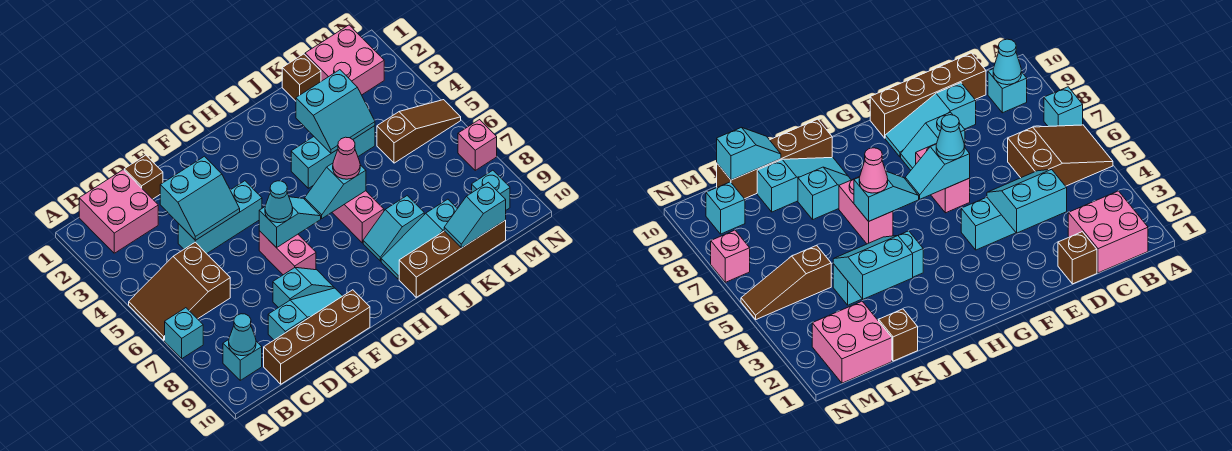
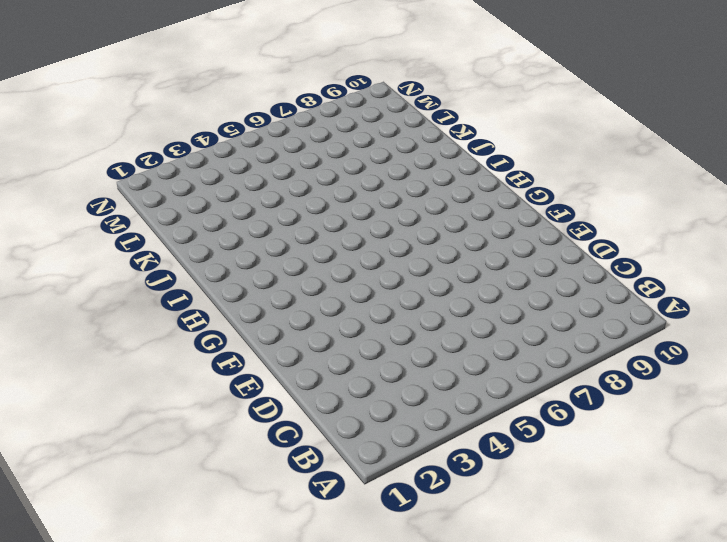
none -> brown 2x3 slope [129,242,230,340]
none -> cyan 1x1 brick [165,308,203,358]
none -> pink 2x2 brick [79,170,158,253]

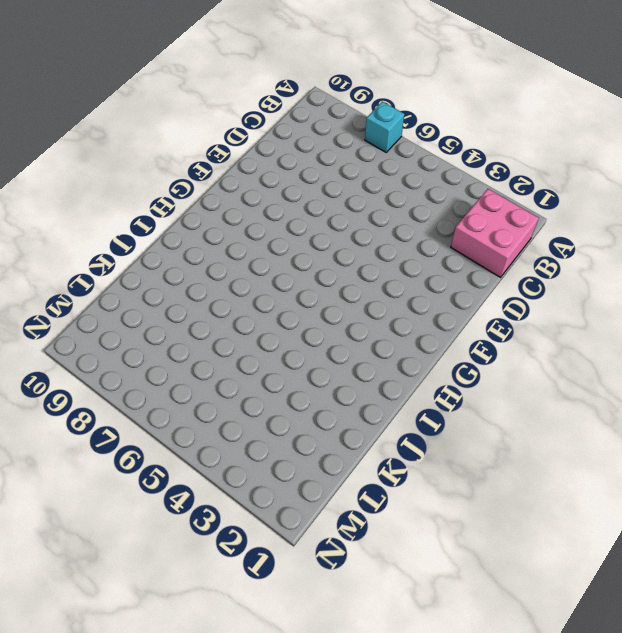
none -> brown 2x3 slope [129,242,230,340]
none -> cyan 1x1 brick [223,340,262,380]
none -> brown 1x4 brick [264,290,370,384]

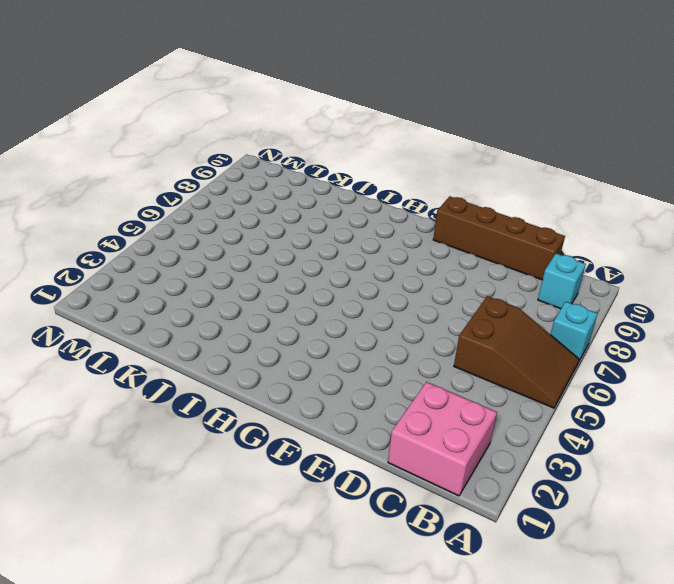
none -> brown 1x1 brick [124,155,163,199]
none -> cyan 1x3 brick [178,181,262,254]
none -> cyan 1x3 slope [268,288,342,340]

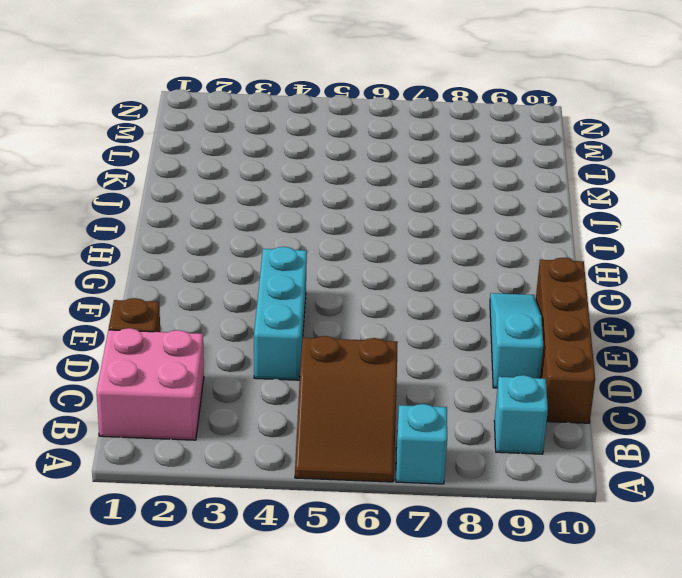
none -> cyan 1x2 slope [273,267,334,308]
none -> pink 1x2 brick [259,231,316,275]
none -> cyan 1x3 brick [291,126,375,188]

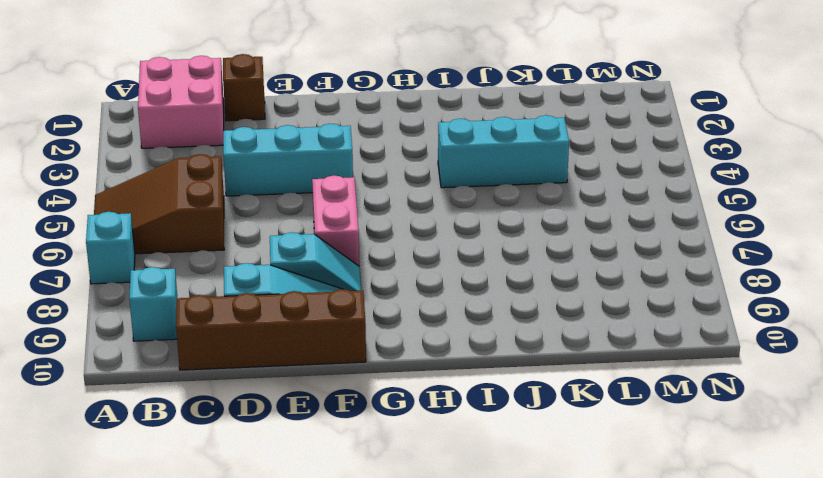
none -> pink 1x2 brick [332,191,384,243]
none -> cyan 1x2 slope [363,196,424,261]
none -> cyan 1x3 slope [381,199,457,279]

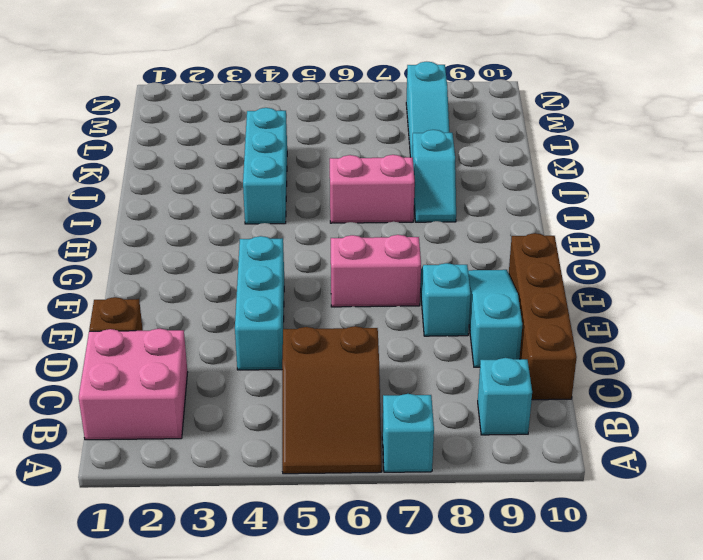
cyan 1x3 slope [406,62,449,157] -> cyan 1x3 slope moved to [381,199,457,279]
none -> brown 1x4 brick [399,220,506,297]
none -> brown 1x1 brick [282,54,321,101]
none -> pink 2x2 brick [305,25,384,95]

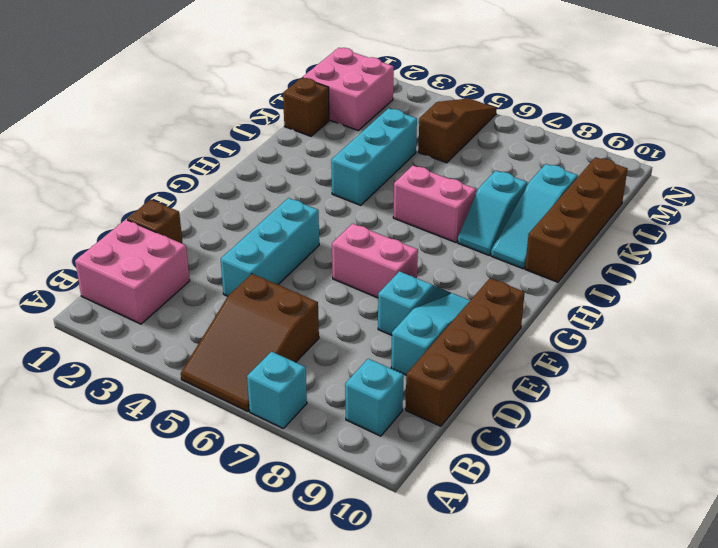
none -> cyan 1x1 brick [472,170,510,210]
none -> pink 1x1 brick [458,120,497,170]
none -> cyan 1x1 cone [229,314,256,356]

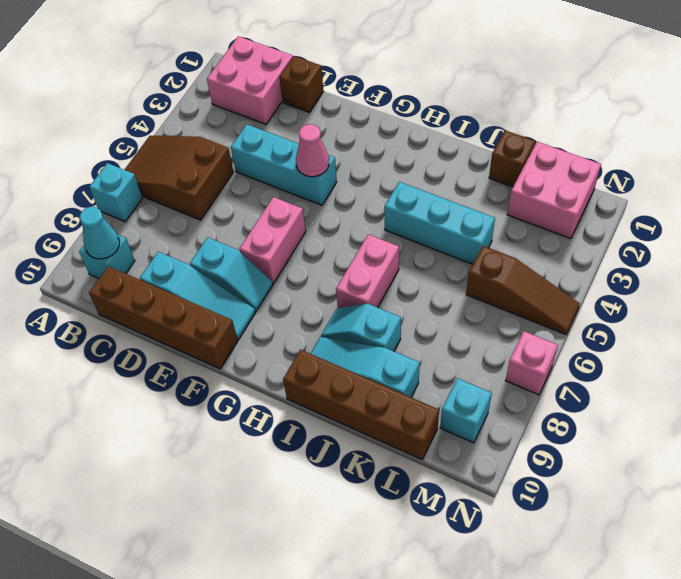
pink 1x1 cone [296,124,329,177] -> pink 1x1 cone moved to [333,137,360,179]
none -> cyan 2x2 slope [160,156,240,240]
none -> cyan 1x2 slope [259,197,321,248]
none -> cyan 1x2 slope [305,163,366,218]

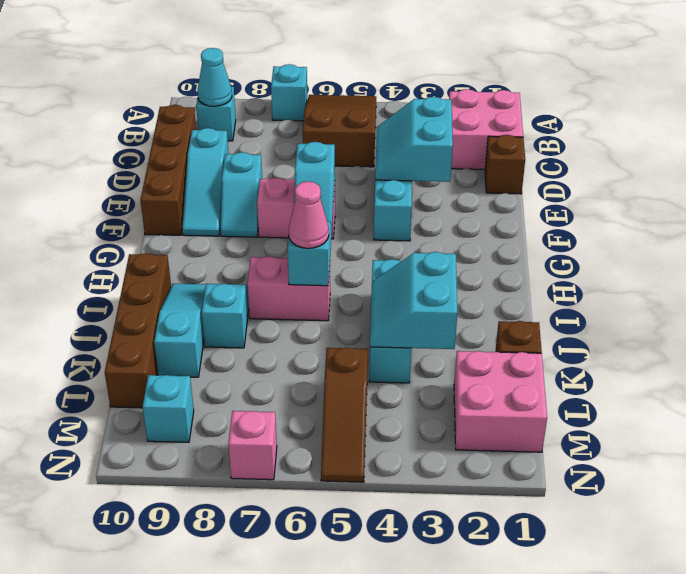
none -> cyan 1x2 slope [444,182,506,248]
none -> cyan 1x1 cone [265,181,293,223]

